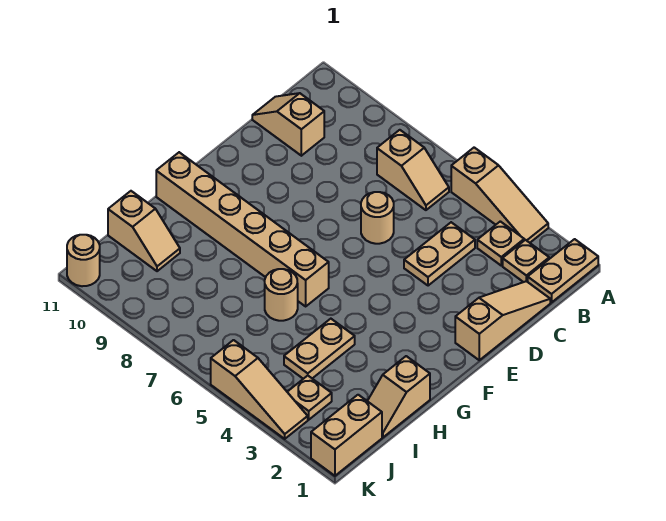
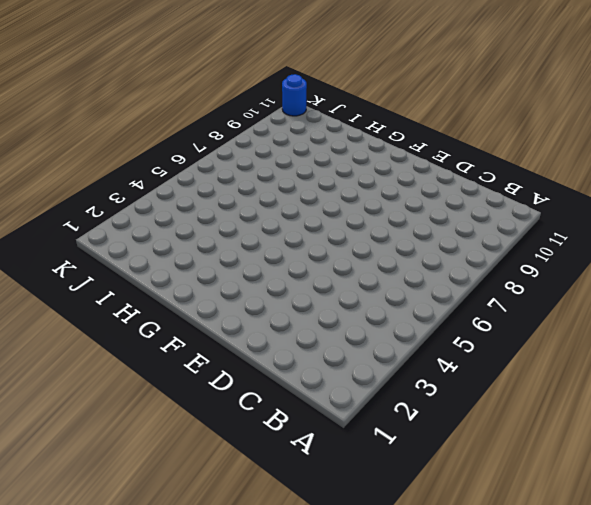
blue 1x1 round brick [282,74,307,116] -> tan 1x1 round brick [67,235,100,286]
none -> tan 1x2 plate [528,239,598,302]
none -> tan 1x3 slope [451,148,548,243]
none -> tan 1x1 plate [503,240,549,282]

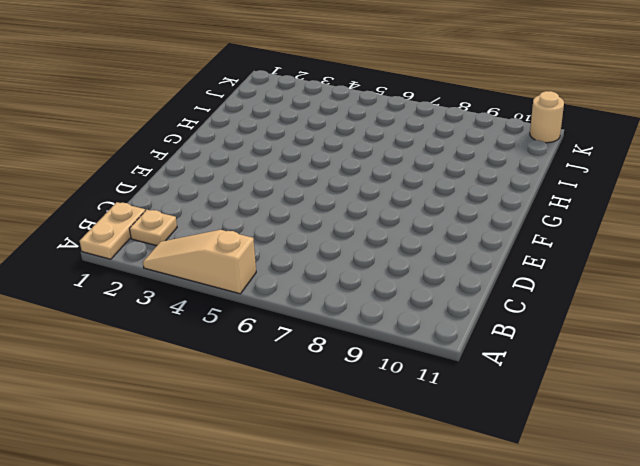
none -> tan 1x1 plate [477,221,524,265]
none -> tan 1x2 slope [377,130,449,210]
none -> tan 1x3 slope [455,281,550,360]

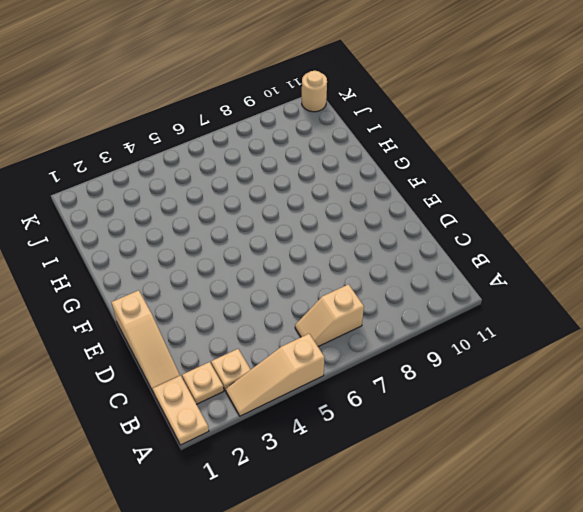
none -> tan 1x2 plate [404,222,475,286]
none -> tan 1x2 slope [252,93,324,156]
none -> tan 1x1 round brick [361,192,394,244]

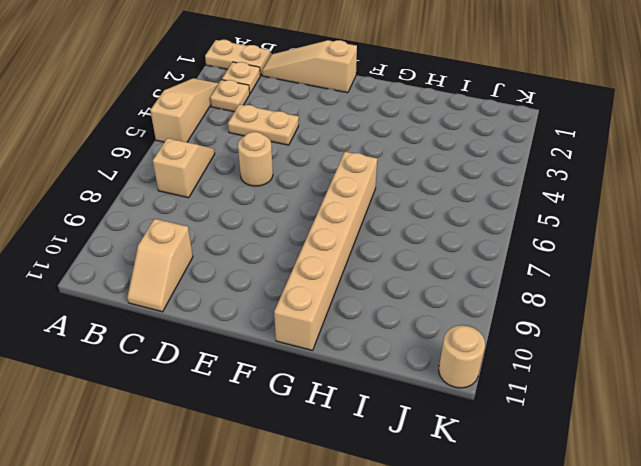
none -> tan 1x2 slope [368,356,430,437]
none -> tan 1x2 plate [284,319,355,379]
none -> tan 1x1 round brick [265,269,298,321]

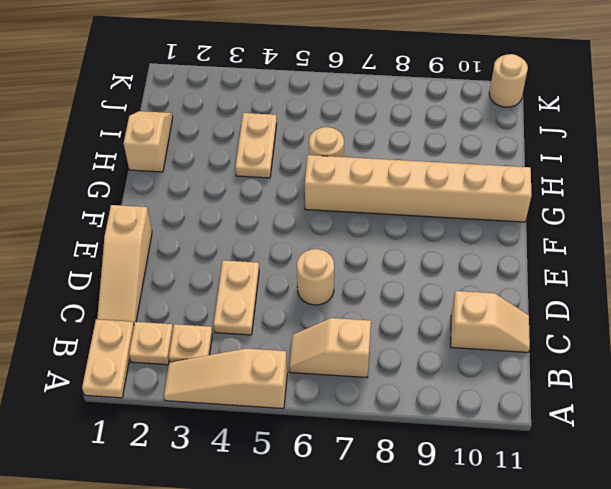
none -> tan 1x2 slope [108,191,180,271]
none -> tan 1x2 brick [311,395,382,476]
none -> tan 1x1 plate [288,376,332,420]

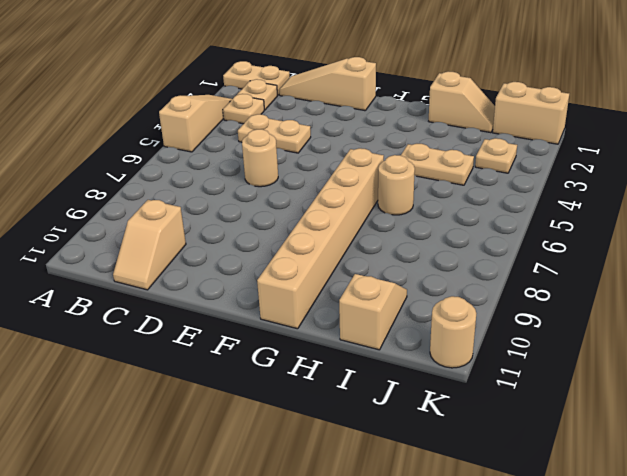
none -> tan 1x2 slope [377,130,449,210]
none -> tan 1x3 slope [211,340,308,439]

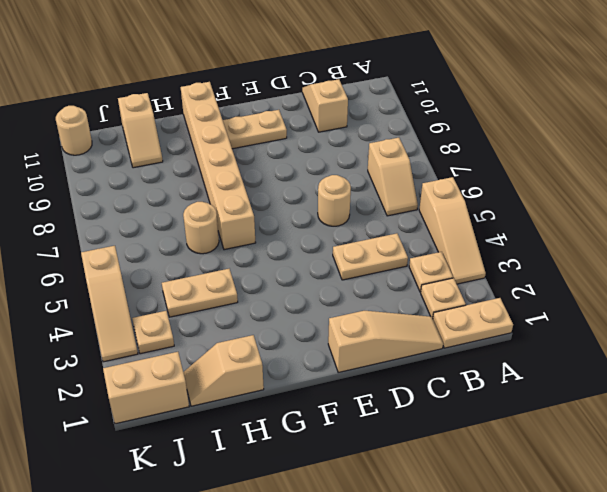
tan 1x2 plate [223,110,287,149] -> none

